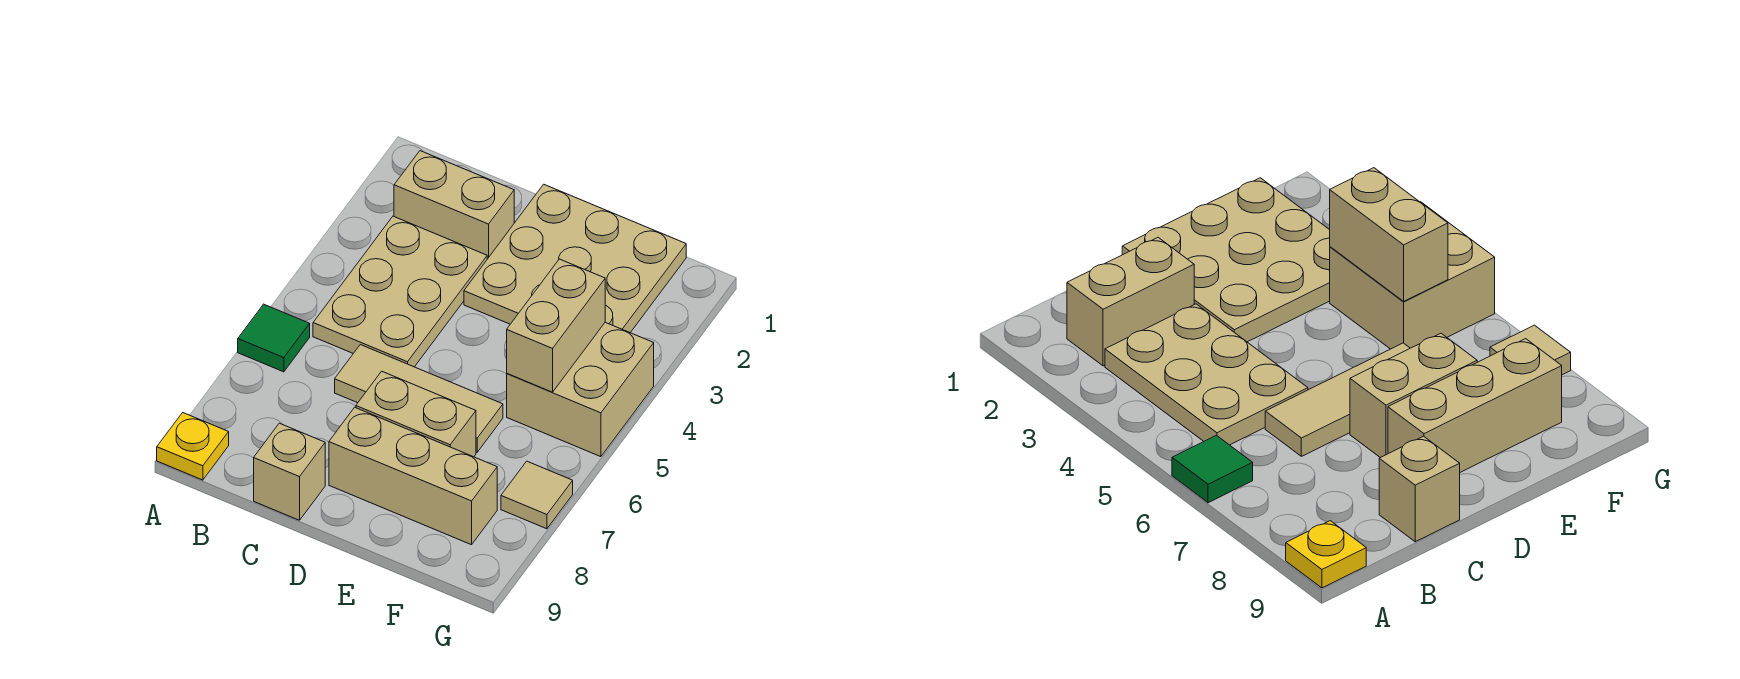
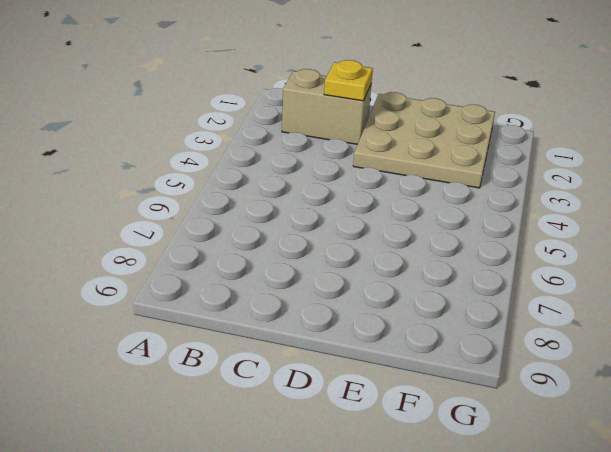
yellow 1x1 plate [324,60,373,101] -> yellow 1x1 plate moved to [157,413,229,480]
none -> green 1x1 tile [238,304,310,372]
none -> tan 2x3 plate [313,216,487,367]
none -> tan 1x3 tile [335,345,503,452]

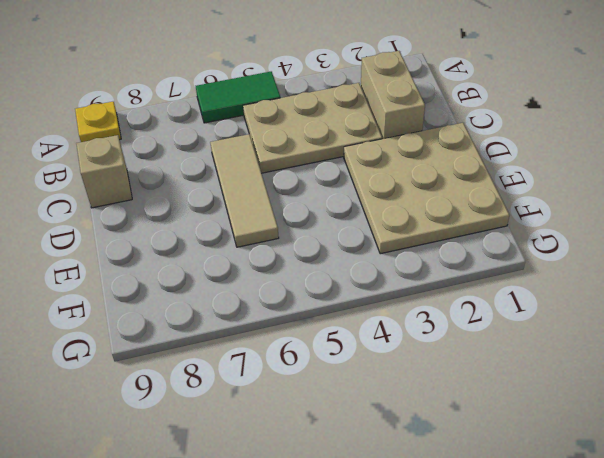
green 1x2 tile [196,71,280,123] -> green 1x1 tile [238,304,310,372]
none -> tan 1x2 brick [356,371,476,457]
none -> tan 1x3 brick [329,407,497,545]
none -> tan 2x2 brick [507,322,654,457]

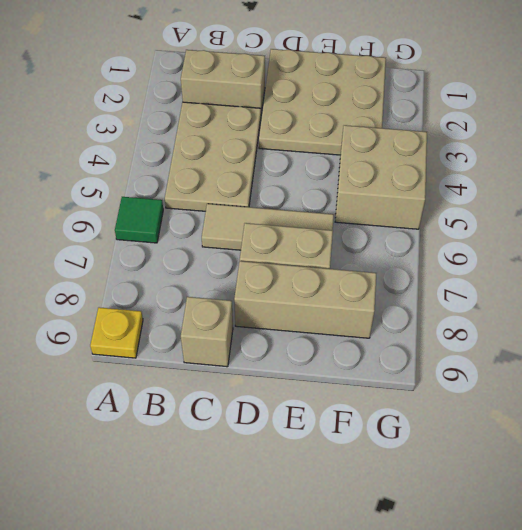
none -> tan 1x1 tile [501,461,573,529]
none -> tan 1x2 brick [507,259,605,392]

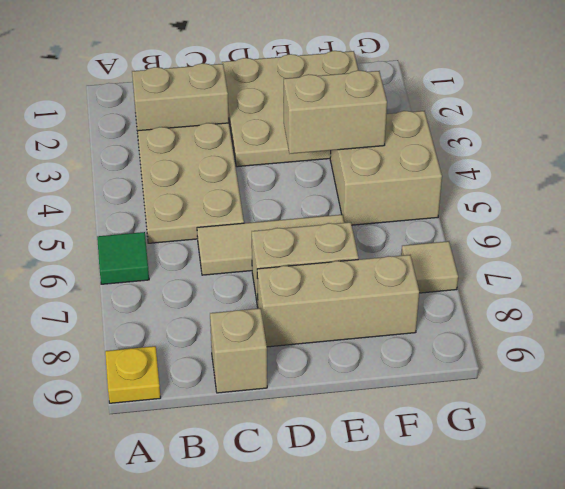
tan 1x2 brick [284,70,387,154] -> tan 1x2 brick turned to [507,259,605,392]

